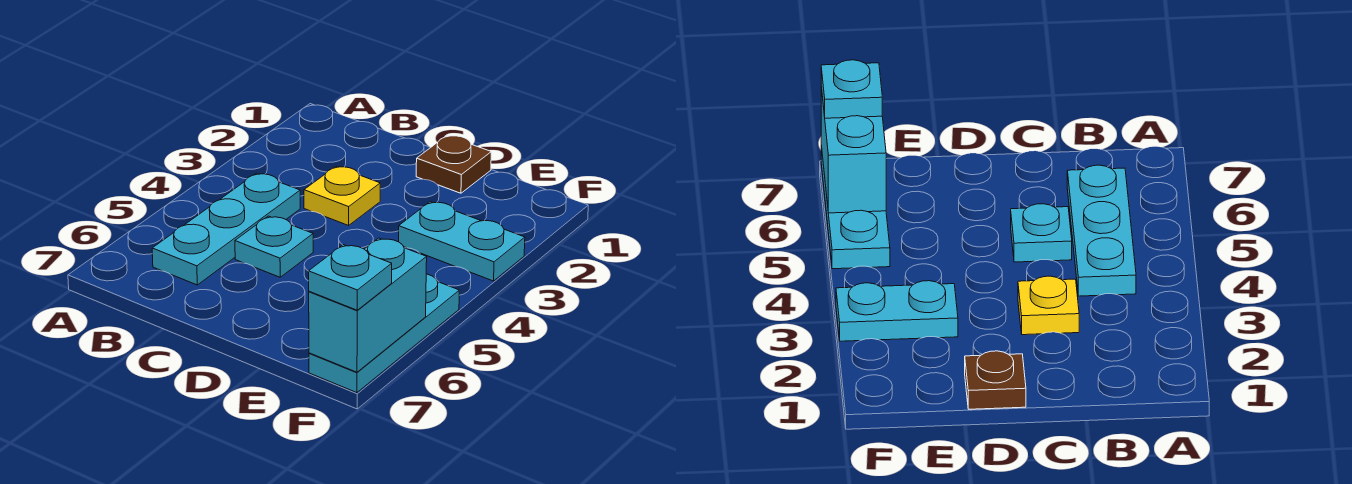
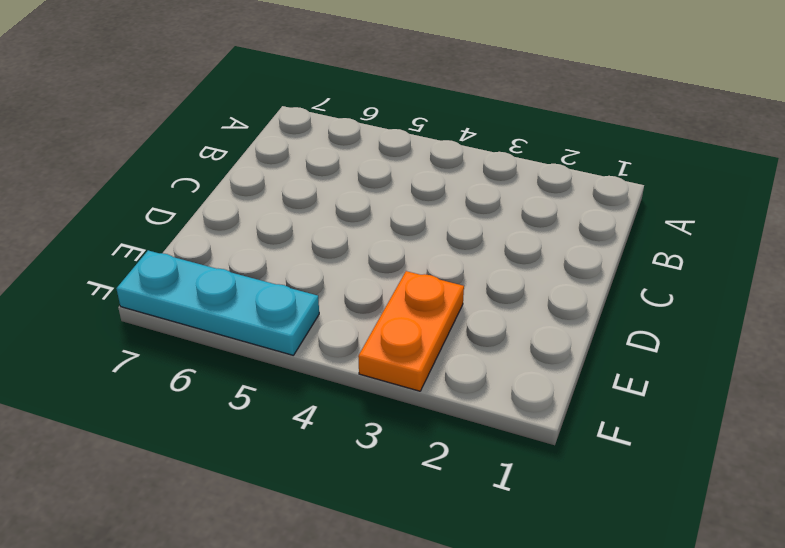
orange 1x2 plate [358,271,464,391] -> cyan 1x2 plate [399,202,525,281]
none -> cyan 1x3 plate [152,173,300,285]
none -> yellow 1x1 plate [304,167,380,225]

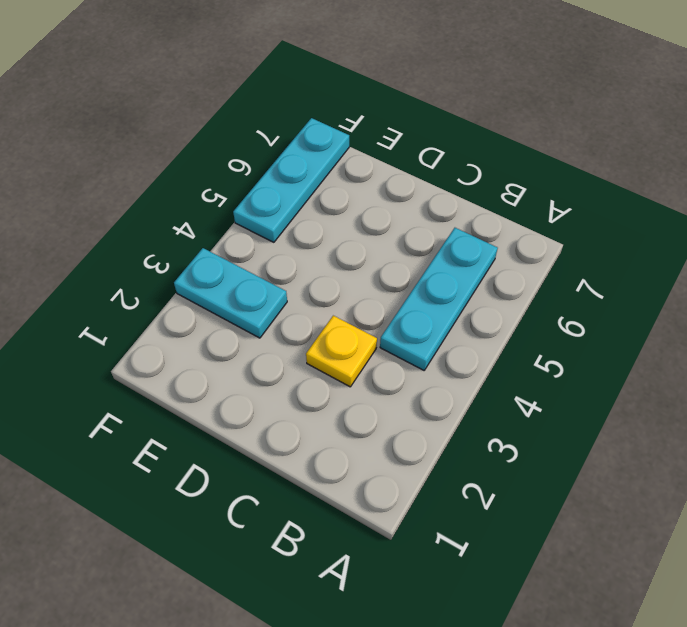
none -> cyan 1x1 plate [235,216,313,277]
none -> brown 1x1 plate [416,136,491,193]

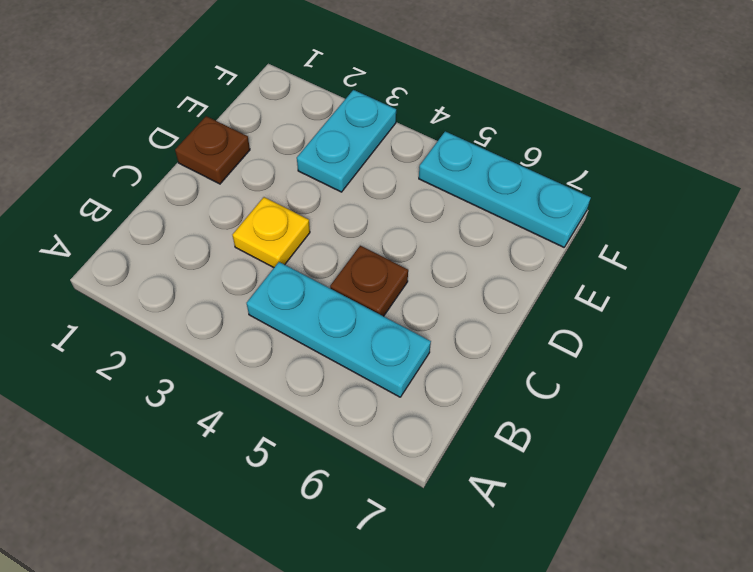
brown 1x1 plate [330,246,408,316] -> cyan 1x1 plate [235,216,313,277]
none -> cyan 1x2 brick [309,238,427,372]
none -> cyan 1x1 plate [309,245,392,310]

